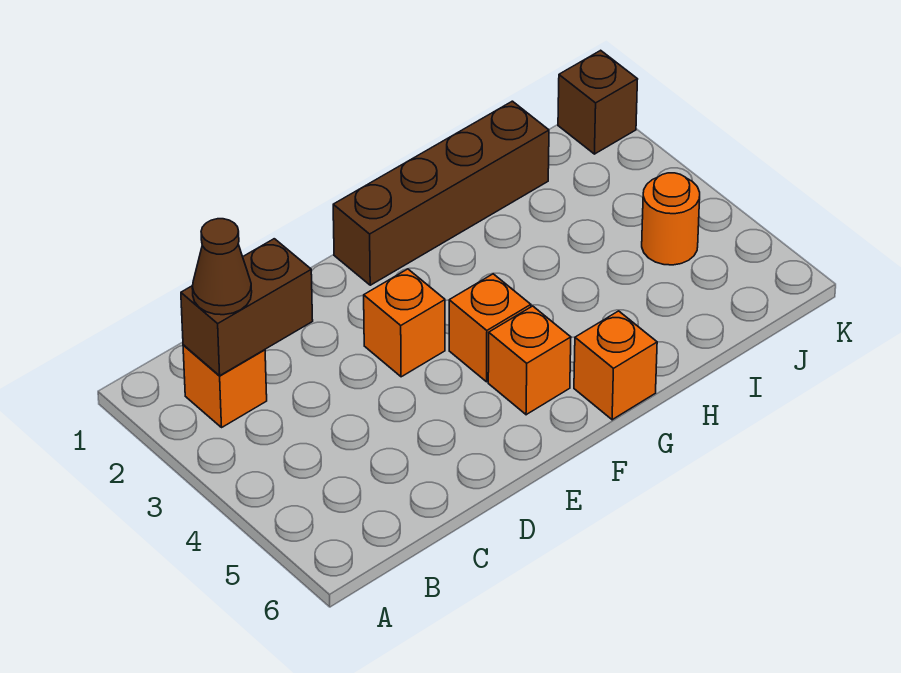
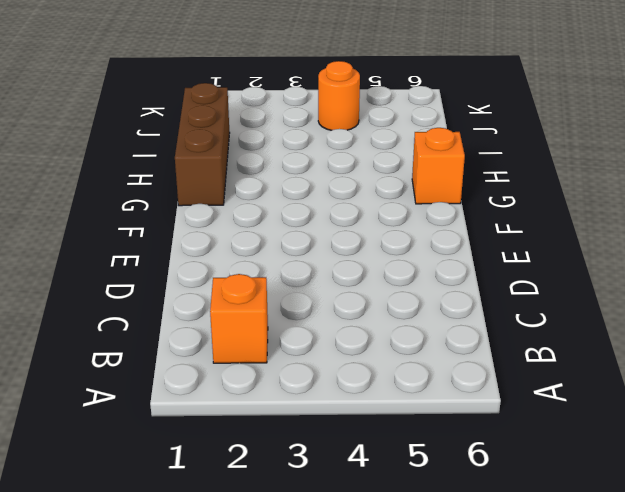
brown 1x3 brick [175,83,230,206] -> brown 1x4 brick [333,101,549,285]
none -> orange 1x1 brick [364,269,445,377]
none -> orange 1x1 brick [449,274,531,382]

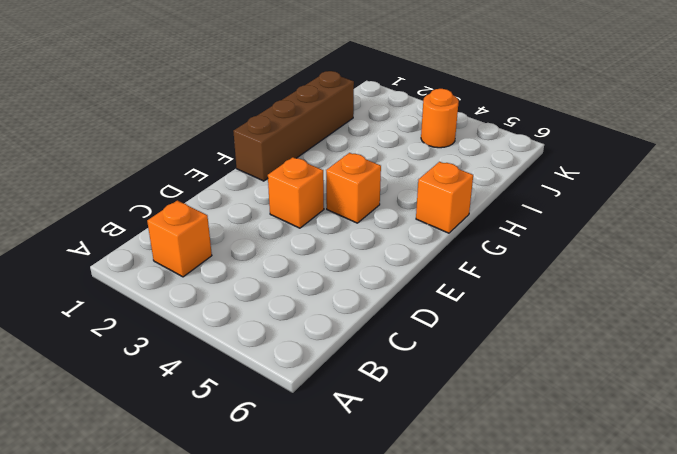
none -> orange 1x1 brick [488,306,571,415]
none -> brown 1x1 brick [558,50,638,154]

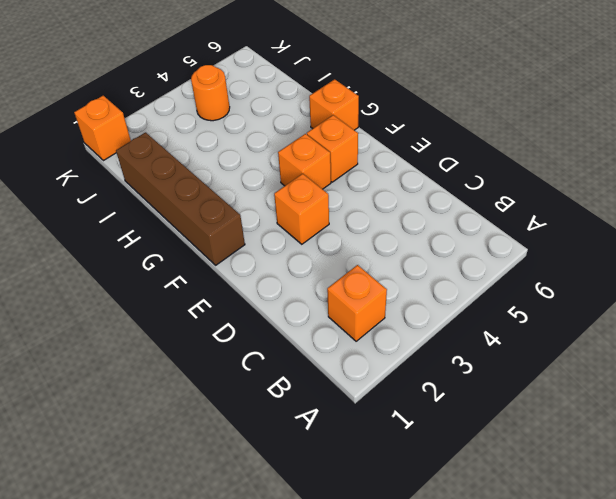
orange 1x1 brick [74,96,131,161] -> brown 1x1 brick [558,50,638,154]
none -> brown 1x2 brick [181,239,313,376]
none -> brown 1x1 cone [192,219,252,315]

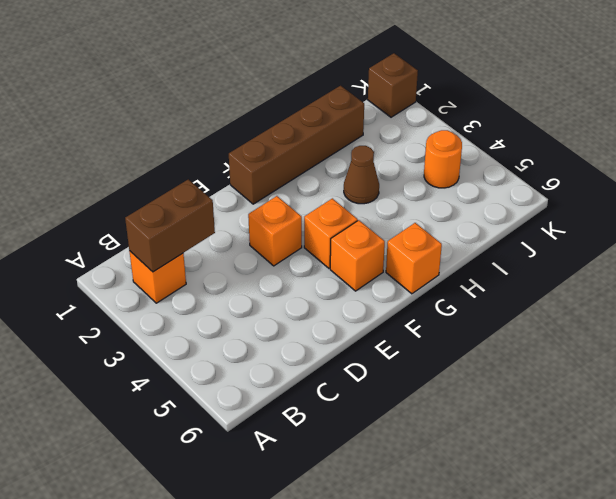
brown 1x1 cone [344,146,379,204] -> brown 1x1 cone moved to [192,219,252,315]

